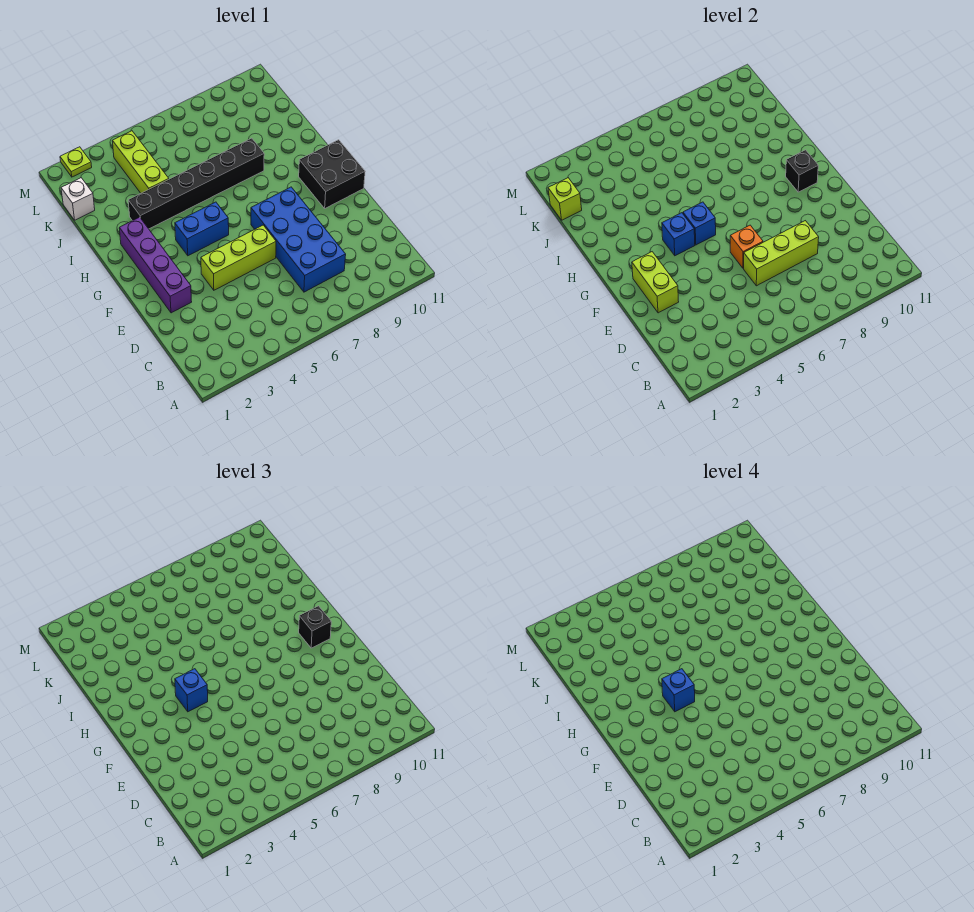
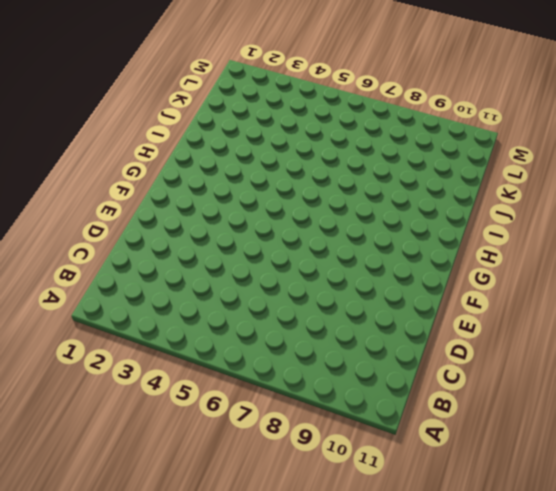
none -> blue 2x4 brick [251,187,346,292]
none -> purple 1x4 brick [119,217,192,313]
none -> lime 1x3 brick [201,225,276,290]

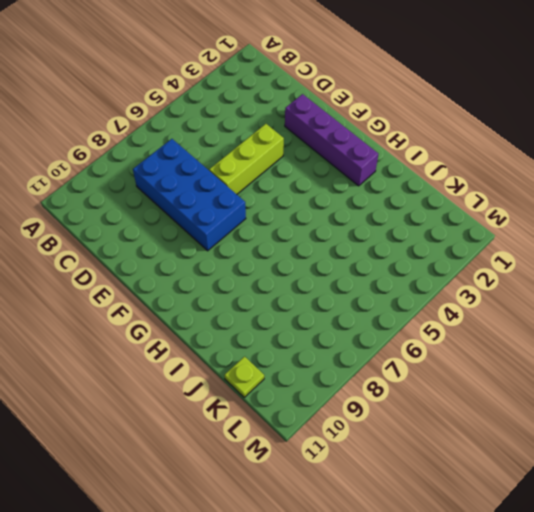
lime 1x1 plate [224,357,264,397] -> lime 1x1 plate moved to [60,147,92,177]
none -> black 2x2 brick [299,140,365,208]
none -> blue 1x2 brick [175,202,229,256]
none -> black 1x6 brick [128,138,264,229]

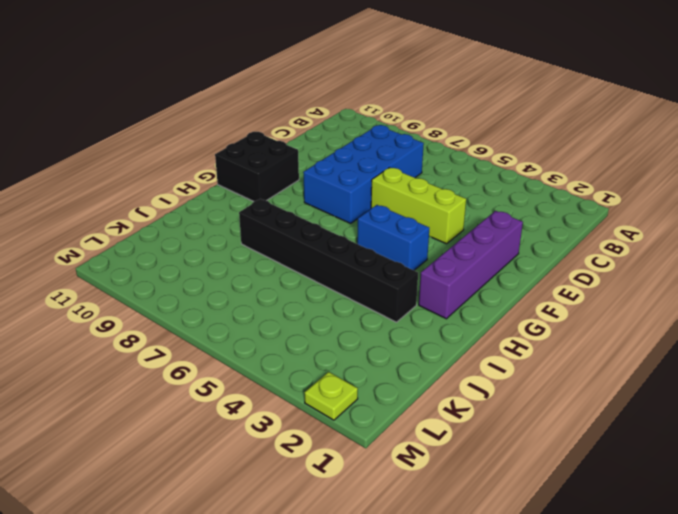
none -> lime 1x3 brick [112,131,169,193]
none -> white 1x1 brick [61,178,95,220]
none -> lime 1x3 brick [744,221,819,286]

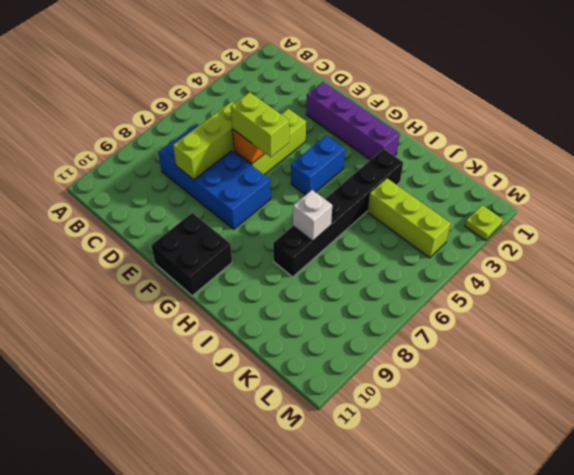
lime 1x2 brick [231,92,289,157] -> lime 1x2 brick moved to [632,252,679,313]
white 1x1 brick [293,190,332,241] -> white 1x1 brick moved to [61,178,95,220]
none -> blue 1x1 brick [662,213,695,256]
none -> blue 1x1 brick [683,202,716,245]
none -> black 1x1 brick [786,150,818,192]

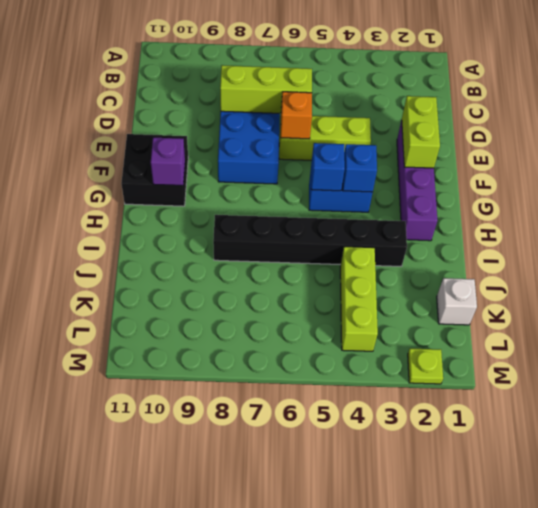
purple 1x1 brick [151,138,185,185] -> black 1x1 brick [786,150,818,192]
none -> lime 1x1 brick [548,178,582,220]
none -> blue 1x1 brick [175,669,208,712]
none -> black 1x1 brick [299,606,331,648]

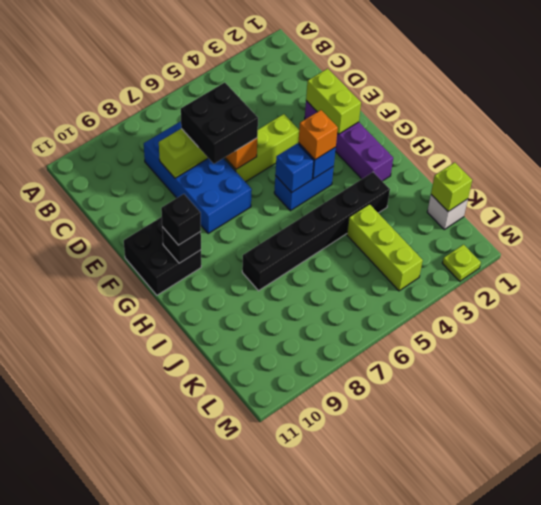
black 2x2 brick [181,83,258,164] -> none
orange 1x1 brick [299,110,338,160] -> blue 1x1 brick [175,669,208,712]
none -> blue 1x1 brick [662,669,695,712]

